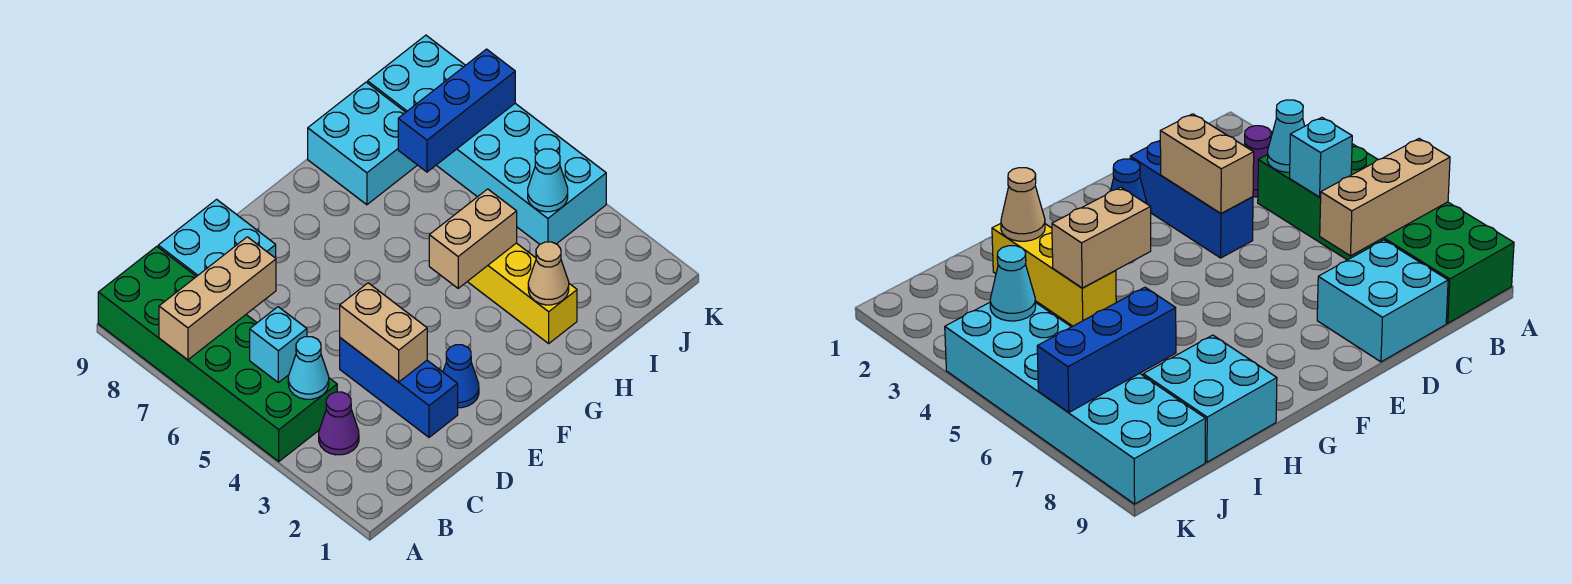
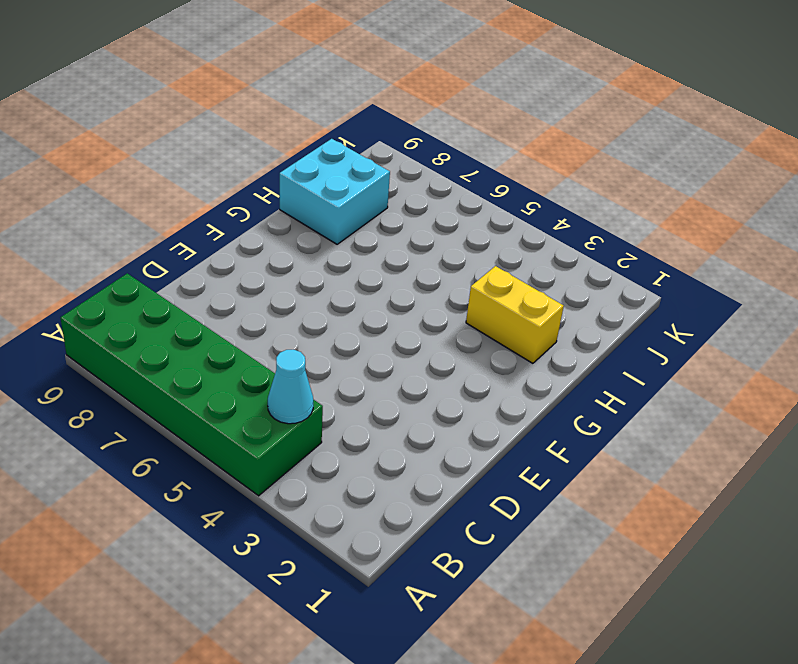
yellow 1x2 brick [466,266,564,363] -> yellow 1x3 brick [467,243,577,343]
none -> purple 1x1 cone [319,392,359,455]
none -> cyan 2x2 brick [158,199,276,277]
none -> blue 1x3 brick [340,338,458,437]

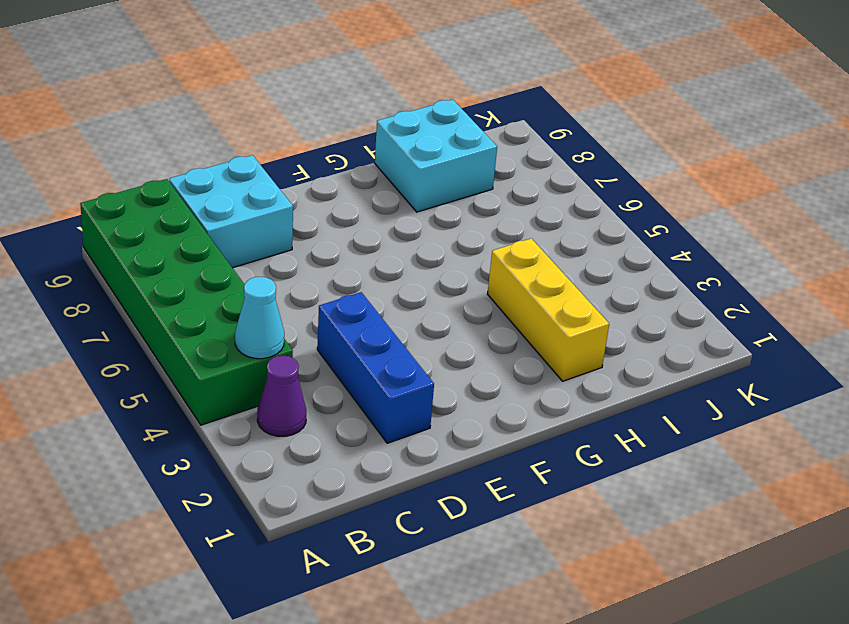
none -> blue 1x1 cone [443,345,479,408]
none -> cyan 2x6 brick [368,35,606,244]
none -> tan 1x3 brick [159,237,276,360]

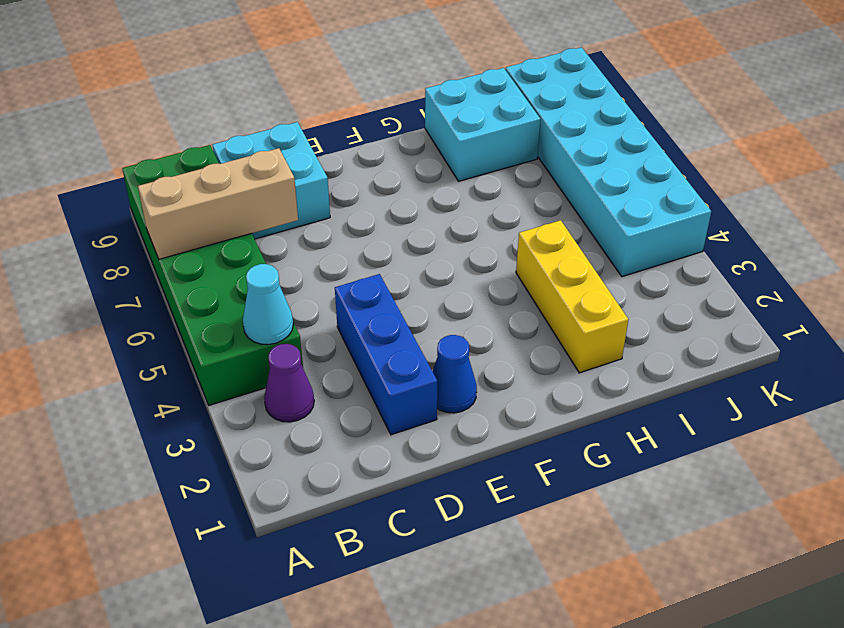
none -> cyan 1x1 brick [250,307,307,383]
none -> tan 1x2 brick [340,283,427,382]
none -> tan 1x2 brick [429,189,517,288]

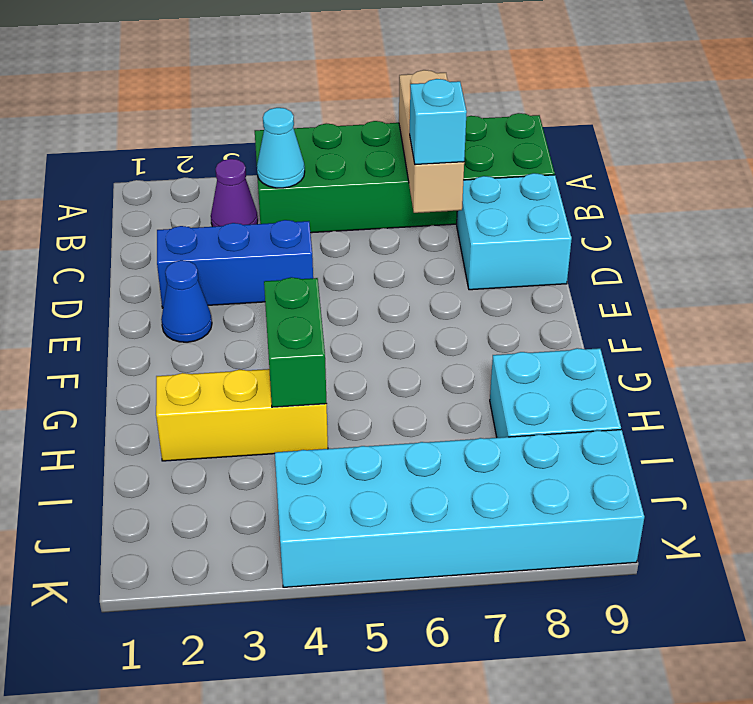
cyan 1x1 brick [410,79,467,165] -> cyan 1x1 brick moved to [250,307,307,383]
green 1x2 brick [264,277,327,407] -> tan 1x2 brick [429,189,517,288]
none -> tan 1x2 brick [340,283,427,382]
none -> tan 1x1 cone [528,242,569,305]
none -> blue 1x3 brick [398,49,515,172]

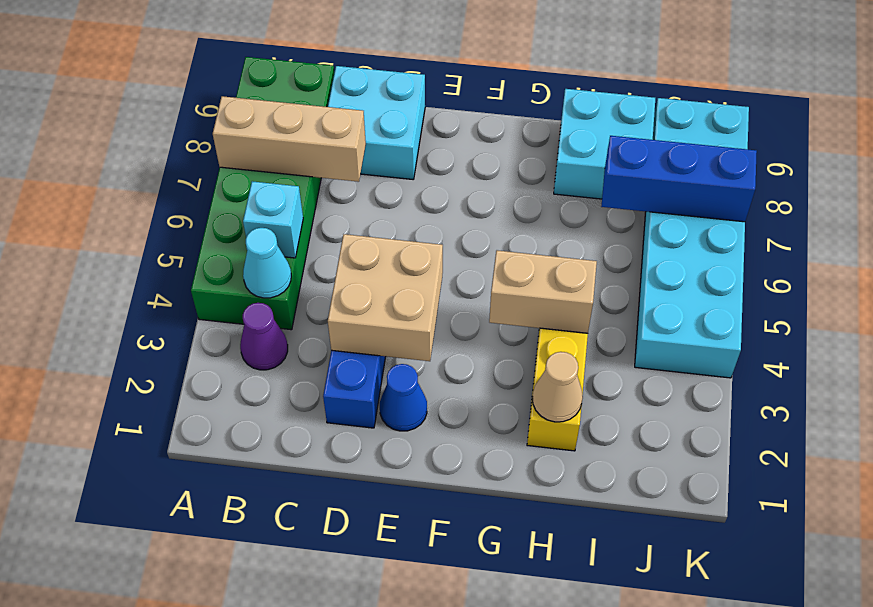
tan 2x2 brick [328,234,443,361] -> tan 1x2 brick [340,283,427,382]
none -> cyan 1x1 cone [528,149,568,212]

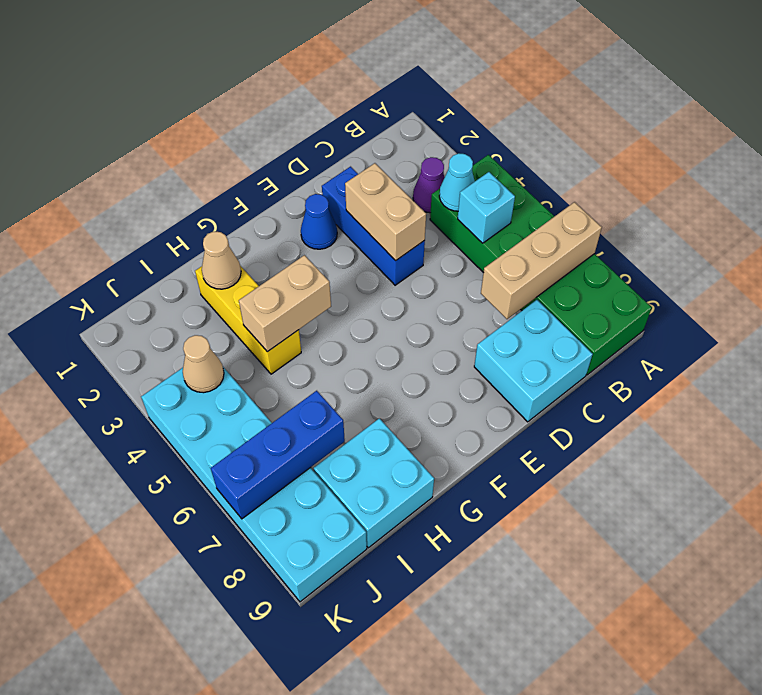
tan 1x1 cone [183,335,224,393] -> cyan 1x1 cone [528,149,568,212]

